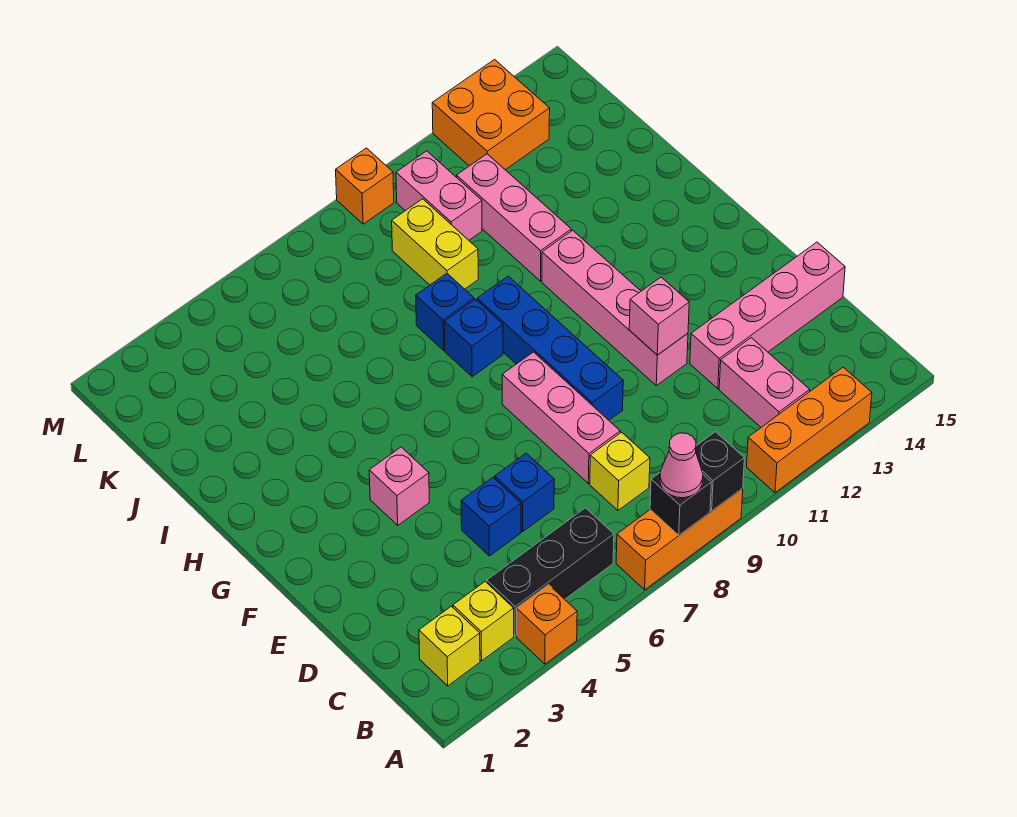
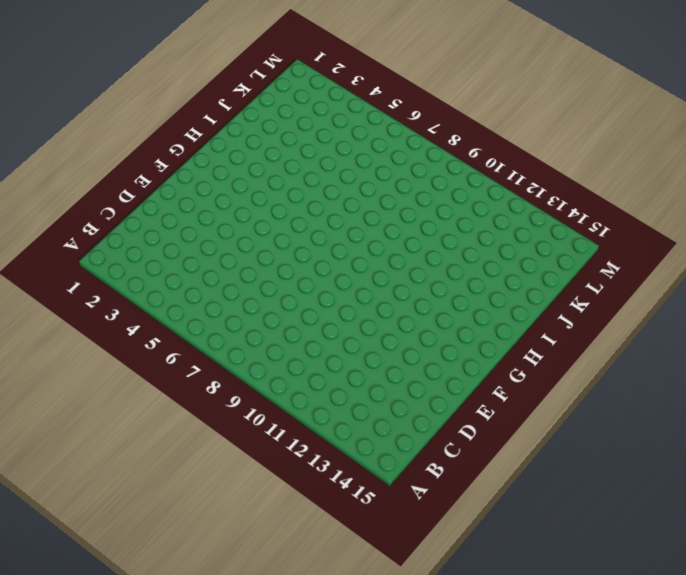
none -> orange 1x1 brick [517,585,577,664]
none -> orange 1x3 brick [616,488,743,590]
none -> orange 1x3 brick [747,367,872,493]

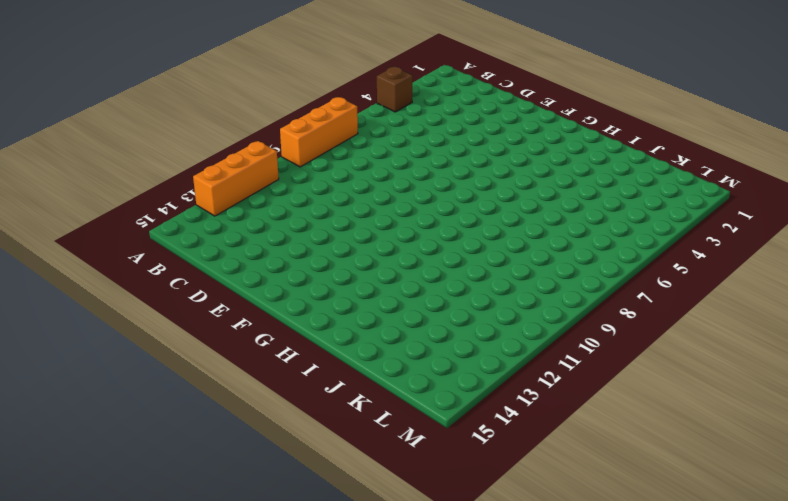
brown 1x1 brick [377,67,413,112] -> orange 1x1 brick [517,585,577,664]
none -> yellow 1x1 brick [419,606,480,686]
none -> yellow 1x1 brick [453,582,514,661]
none -> black 1x3 brick [487,508,614,636]

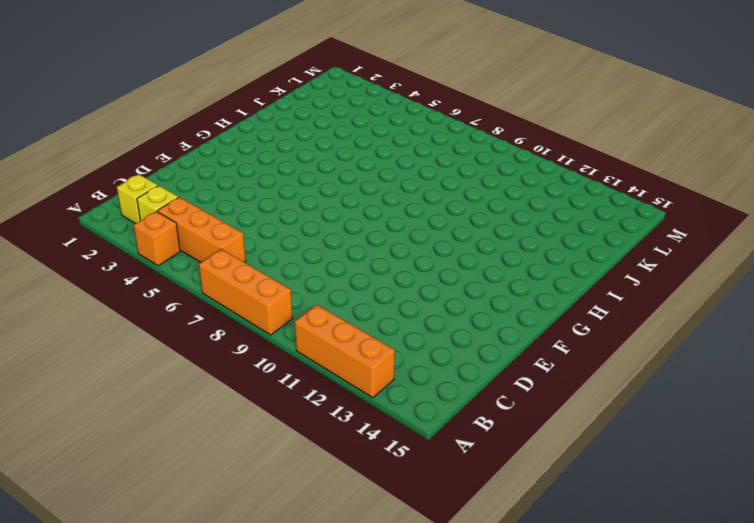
orange 1x3 brick [158,197,246,262] -> black 1x3 brick [487,508,614,636]
none -> pink 1x2 brick [719,338,810,427]
none -> yellow 1x1 brick [590,432,650,510]
none -> blue 1x1 brick [461,478,521,556]

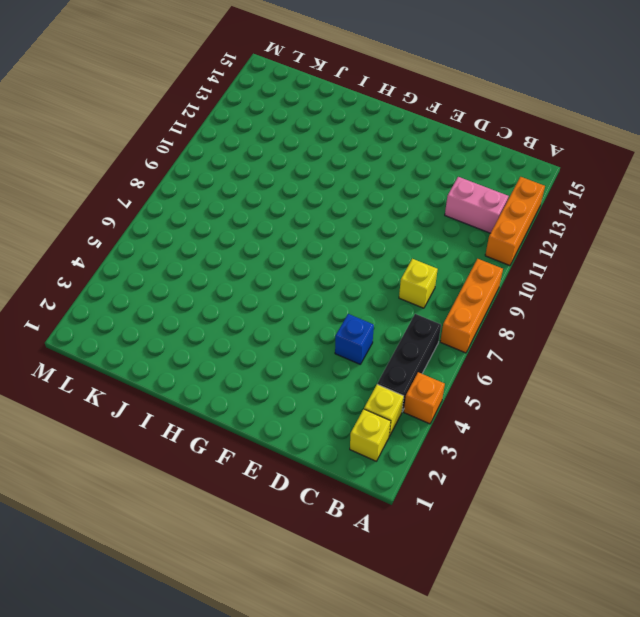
none -> blue 1x1 brick [495,453,554,532]
none -> pink 1x3 brick [502,352,620,483]
none -> pink 1x4 brick [690,242,845,389]

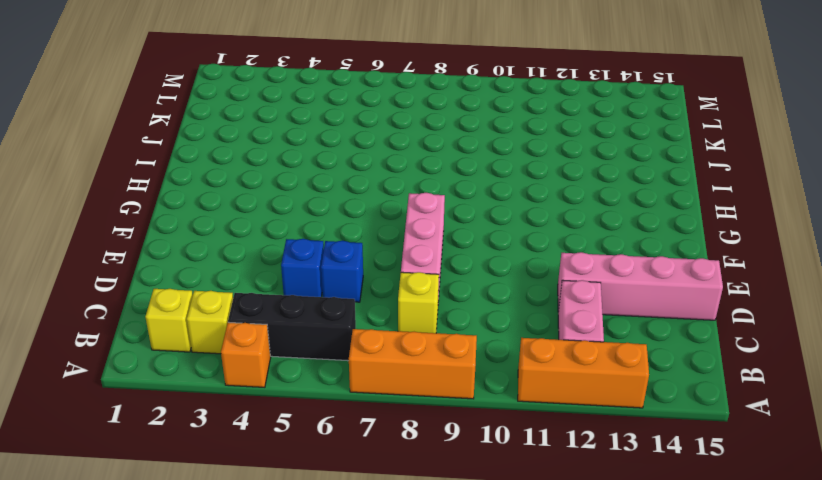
none -> blue 1x4 brick [477,276,623,420]
none -> pink 1x4 brick [542,230,688,386]
none -> pink 1x1 brick [369,447,429,525]

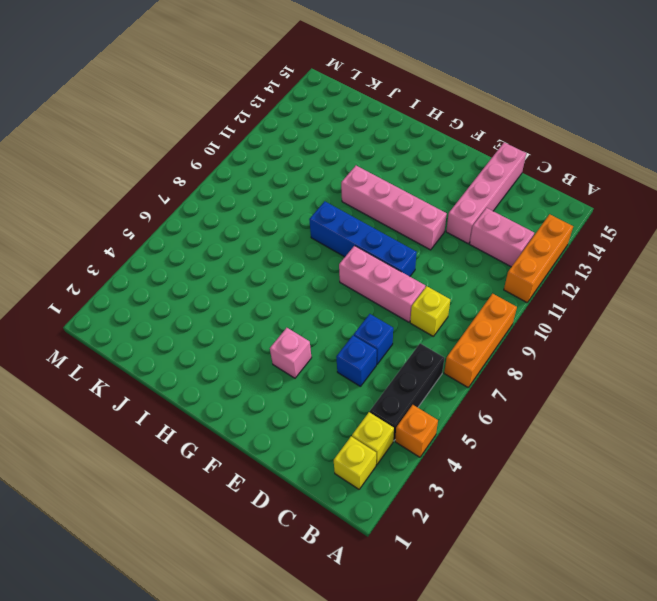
none -> blue 1x1 brick [444,299,503,377]
none -> blue 1x1 brick [416,273,474,350]
none -> pink 1x3 brick [457,154,571,281]

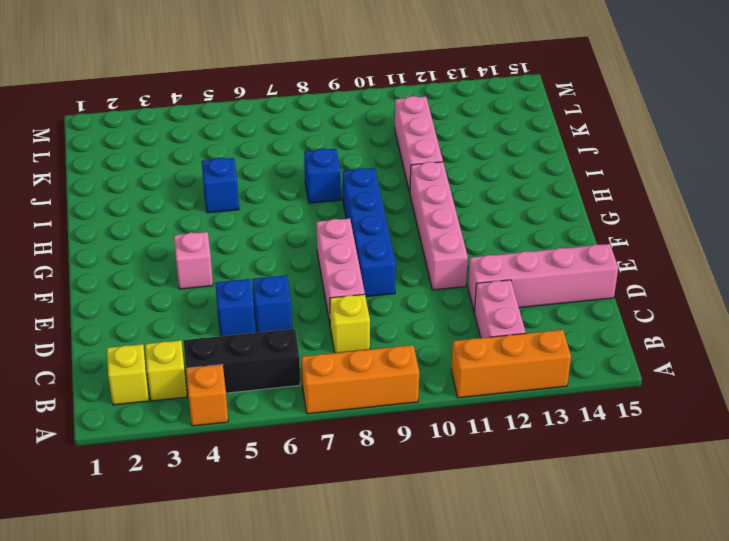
blue 1x1 brick [202,158,239,213] -> blue 1x1 brick moved to [444,299,503,377]
none -> yellow 1x2 brick [392,199,478,289]
none -> pink 1x2 brick [396,151,482,240]
none -> orange 2x2 brick [432,60,550,170]

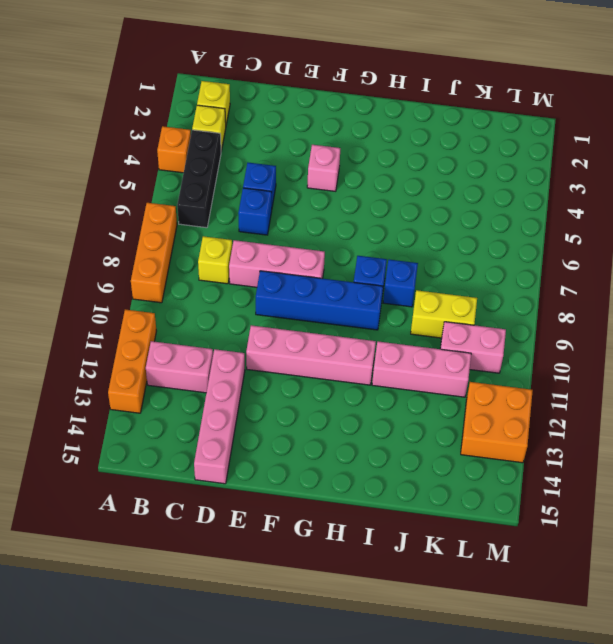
none -> orange 1x1 brick [336,148,394,224]
none -> black 1x1 brick [650,473,711,535]
none -> black 1x1 brick [696,432,744,511]

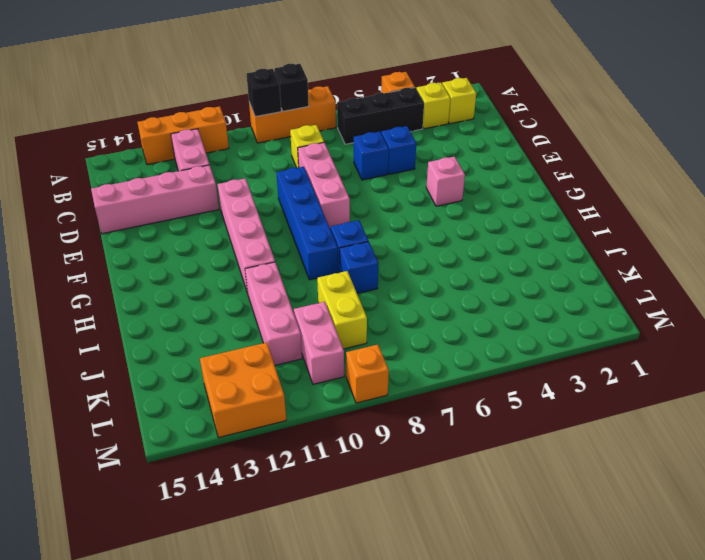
none -> pink 1x1 brick [629,277,689,355]
none -> pink 1x1 cone [660,433,703,498]

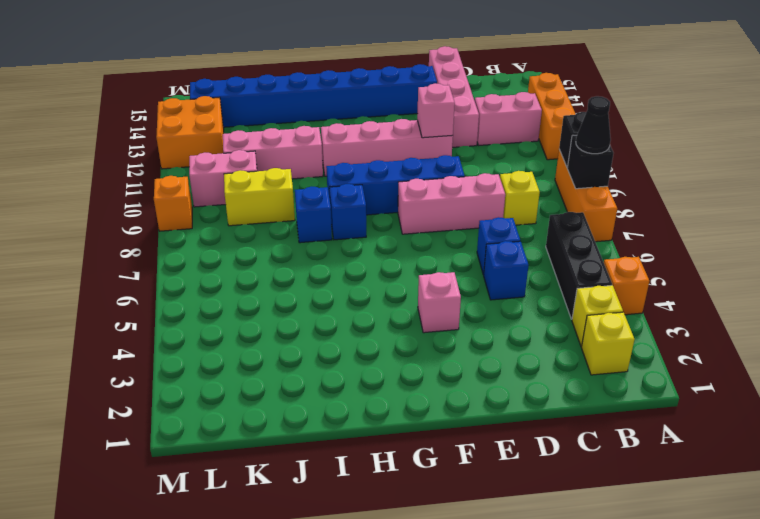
black 1x1 cone [576,96,611,154] -> pink 1x1 cone [660,433,703,498]
blue 1x8 brick [190,64,437,127] -> none

